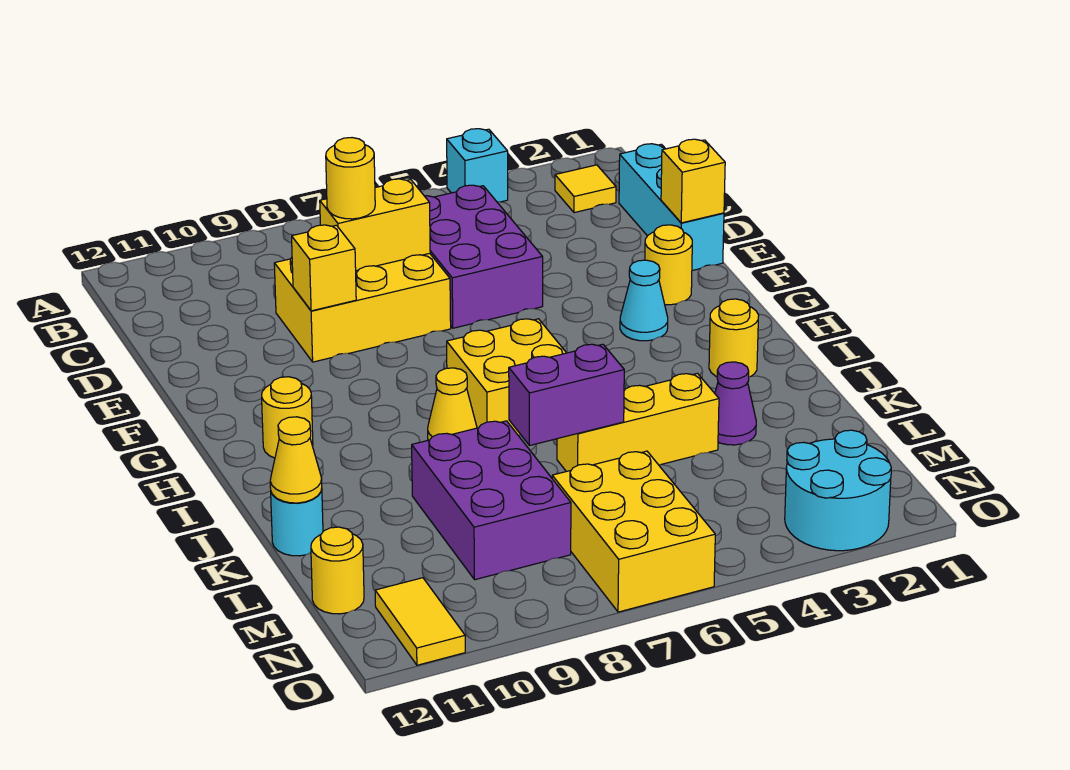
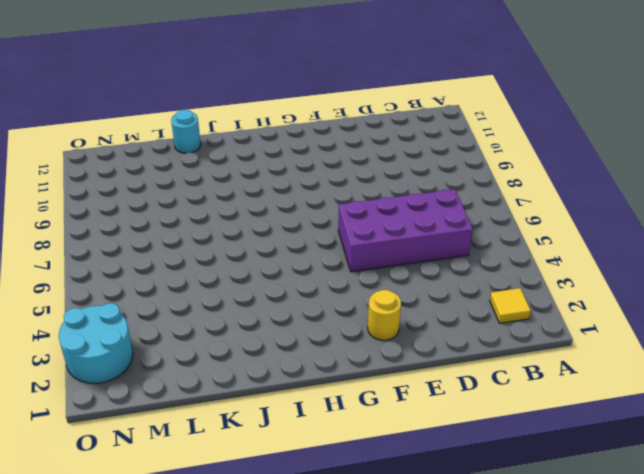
purple 2x4 brick [338,189,473,272] -> purple 2x3 brick [425,185,543,328]
none -> cyan 1x1 brick [447,129,508,202]
none -> cyan 1x3 brick [619,144,724,271]
none -> yellow 2x3 brick [274,253,451,362]

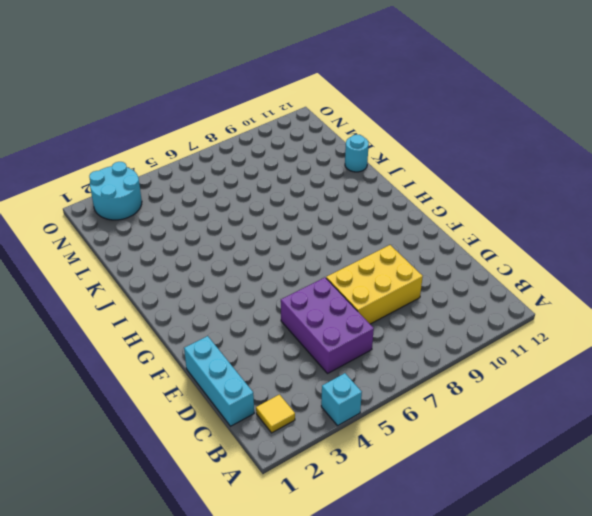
none -> yellow 1x1 round brick [645,225,692,305]
none -> cyan 1x1 cone [620,260,668,341]
none -> yellow 2x2 brick [447,319,566,435]

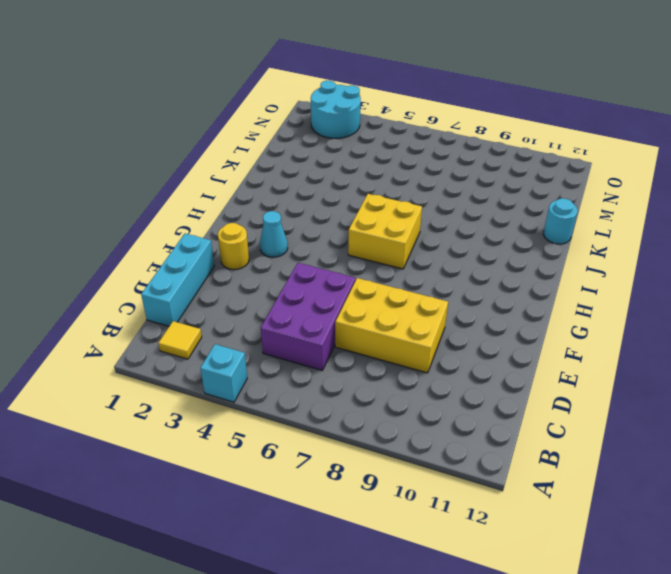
none -> yellow 1x1 round brick [262,377,313,458]
none -> yellow 1x1 round brick [709,299,759,377]
none -> yellow 1x1 cone [428,368,477,440]

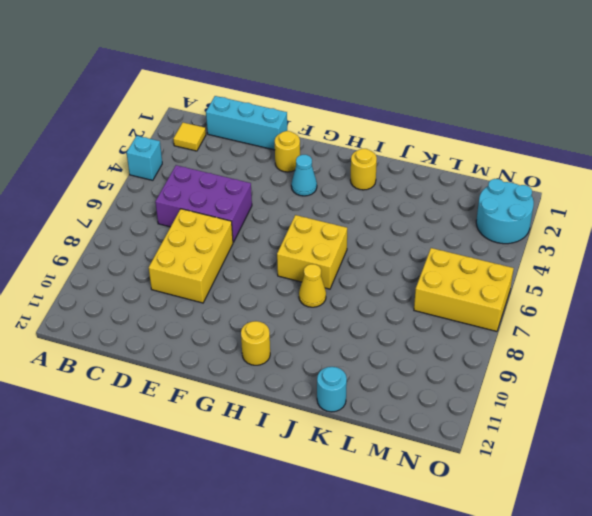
none -> purple 1x1 cone [715,362,756,445]
none -> yellow 1x3 brick [557,373,719,472]
none -> purple 2x3 brick [412,421,571,580]

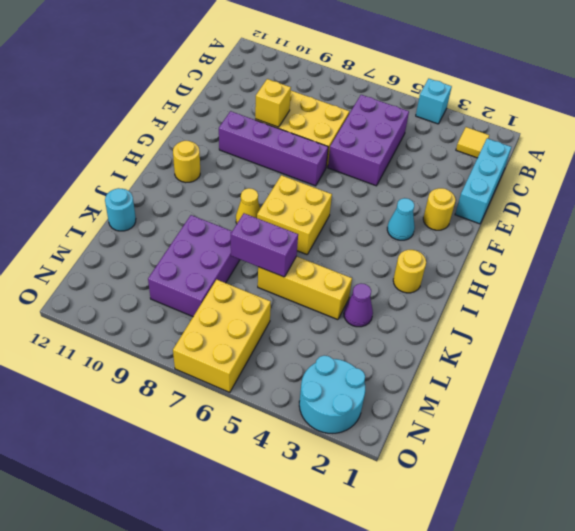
purple 1x4 brick [219,111,328,186] -> none
none -> yellow 1x1 round brick [311,527,364,614]
none -> yellow 1x2 tile [375,578,465,665]
none -> yellow 1x2 brick [320,179,430,271]

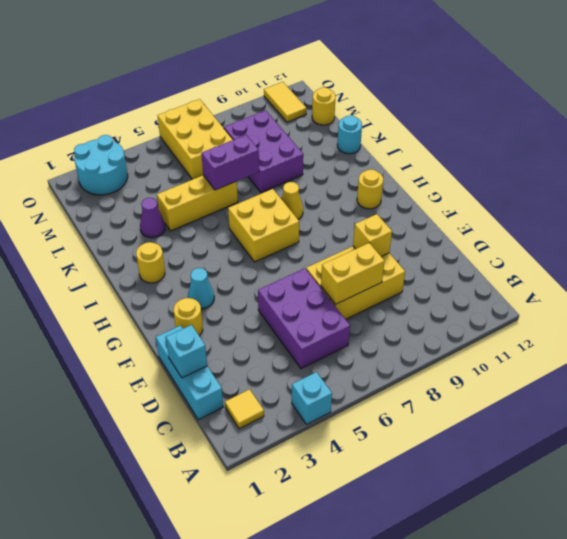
cyan 1x1 brick [166,325,207,378] -> none
none -> yellow 1x1 brick [661,139,725,223]
none -> yellow 1x1 cone [270,417,322,503]
none -> yellow 1x1 round brick [326,138,375,219]

